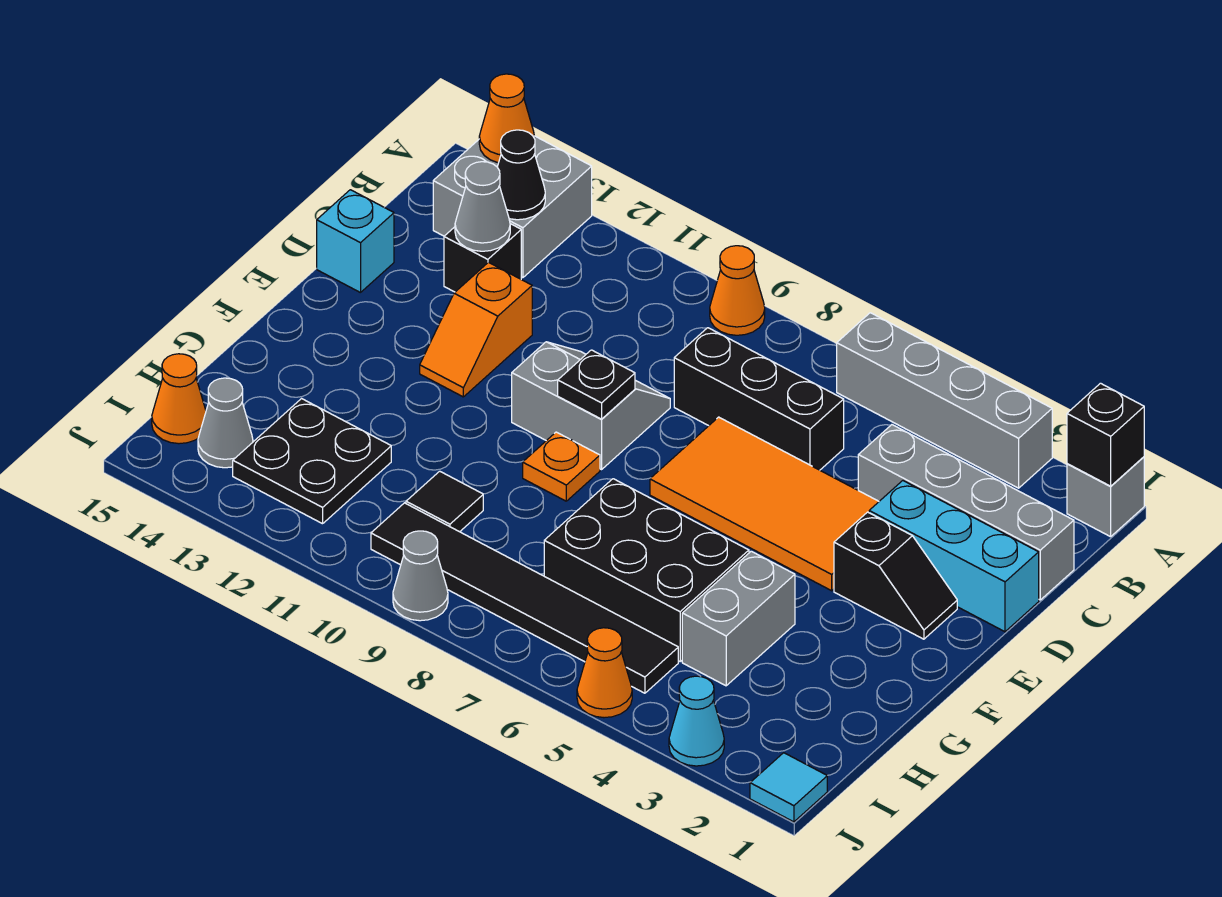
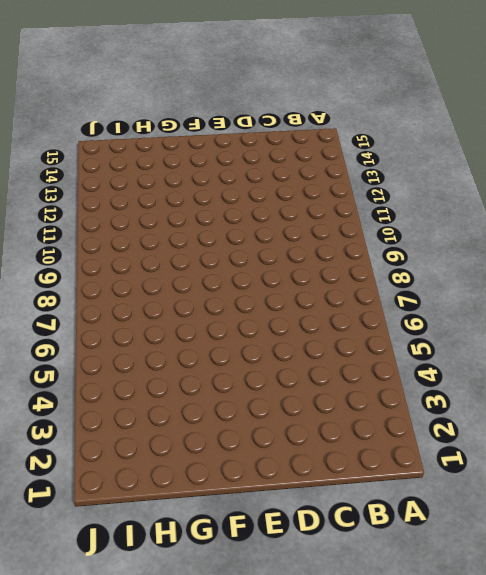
none -> grey 1x1 brick [1067,457,1144,537]
none -> grey 1x4 brick [837,313,1052,488]
none -> orange 1x1 cone [710,246,765,335]
none -> grey 2x2 brick [433,136,592,278]

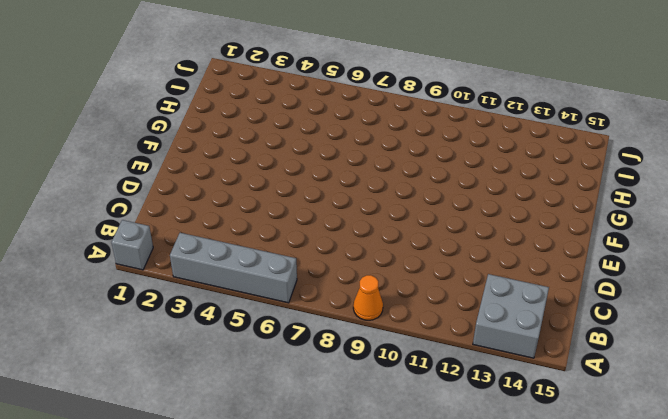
none -> grey 1x4 brick [858,425,1074,600]
none -> black 1x3 brick [674,328,844,470]
none -> black 1x1 brick [444,224,521,292]
none -> cyan 1x3 brick [869,481,1039,632]

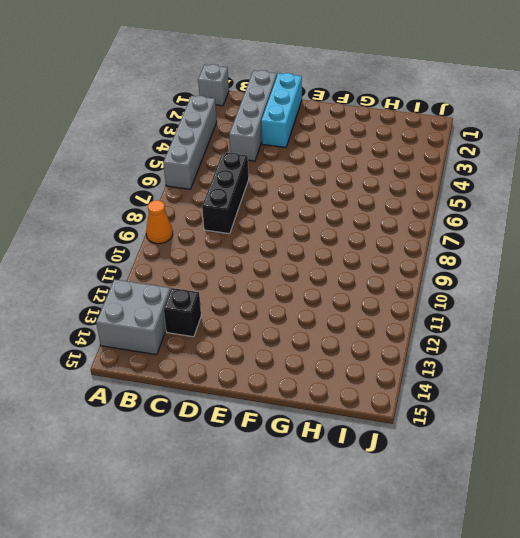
none -> orange 2x4 tile [650,417,879,591]
none -> grey 2x2 slope [512,342,670,470]
none -> orange 1x2 slope [420,262,532,397]
none -> cyan 1x1 brick [317,190,394,293]

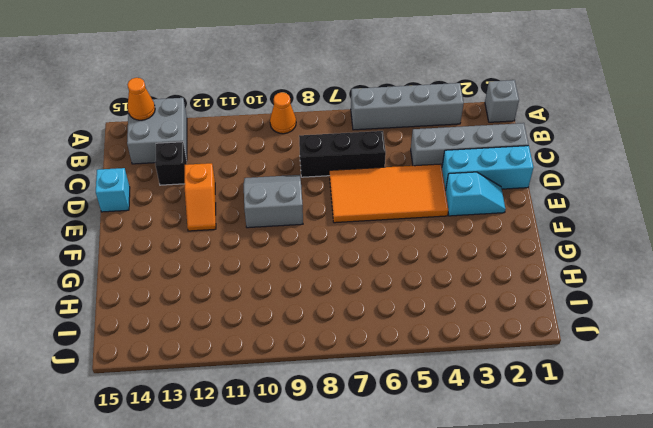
cyan 1x2 slope [446,172,506,216] -> black 1x2 slope [834,512,957,639]
none -> orange 1x1 plate [523,432,600,501]
none -> grey 1x2 brick [682,551,795,686]
none -> black 2x3 brick [544,479,749,661]
none -> black 1x1 tile [406,471,483,532]

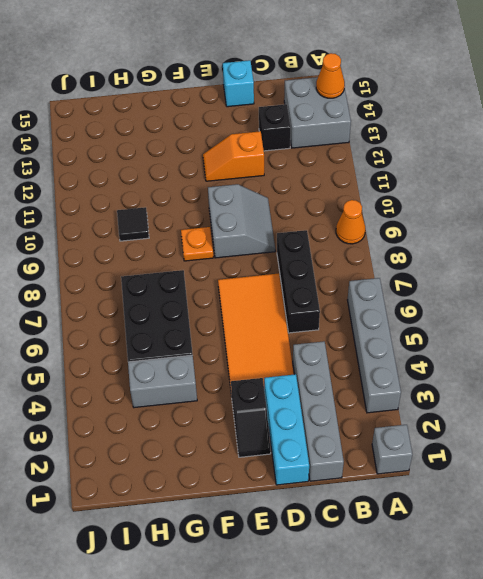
none -> black 2x2 plate [233,399,391,524]
none -> black 1x6 tile [371,503,678,693]
none -> grey 1x1 cone [198,378,253,468]
none -> orange 1x1 cone [152,354,206,444]

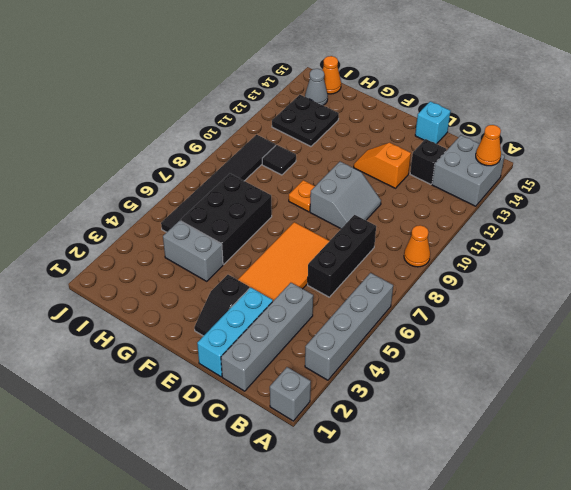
none -> cyan 1x1 tile [750,753,827,822]
none -> cyan 1x1 cone [669,676,724,766]
none -> orange 1x1 cone [577,628,632,718]
none -> grey 1x1 cone [393,531,448,621]

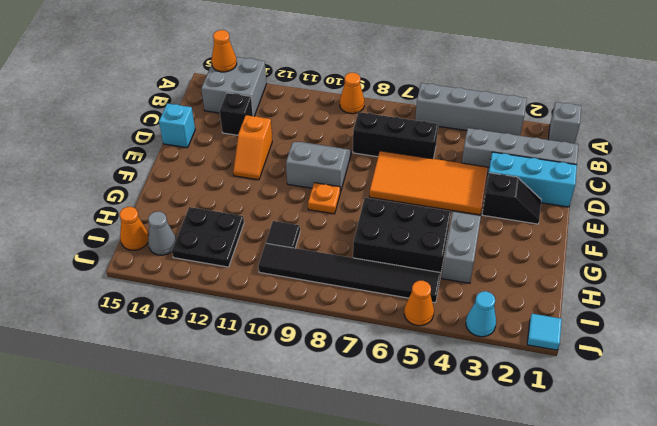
none -> grey 1x1 cone [393,531,448,621]
none -> black 1x1 brick [1067,383,1144,486]
none -> black 1x1 cone [498,130,545,220]
none -> grey 1x1 cone [455,162,510,251]

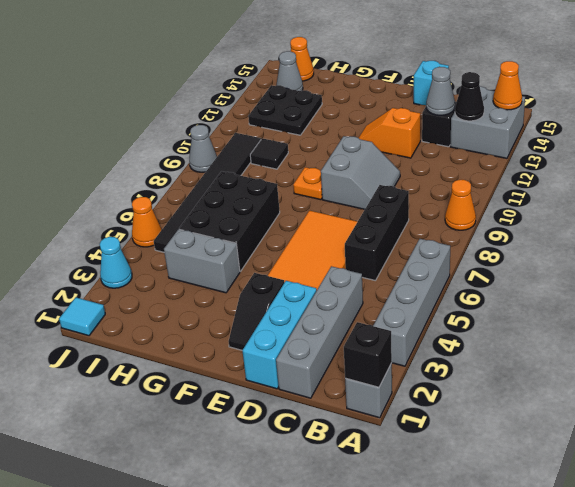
none -> black 1x1 plate [558,350,635,419]

